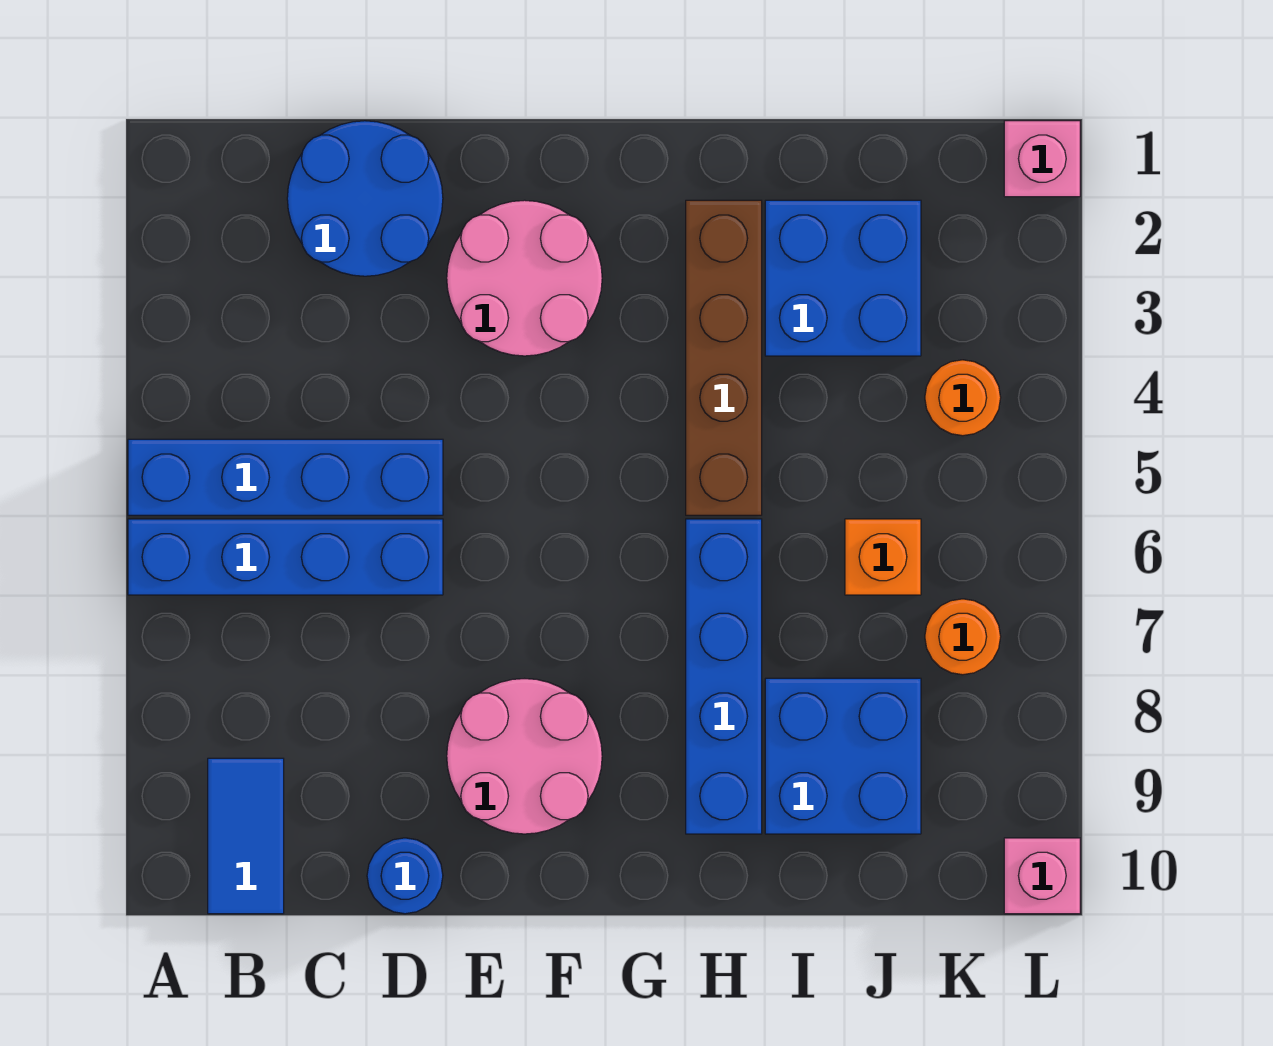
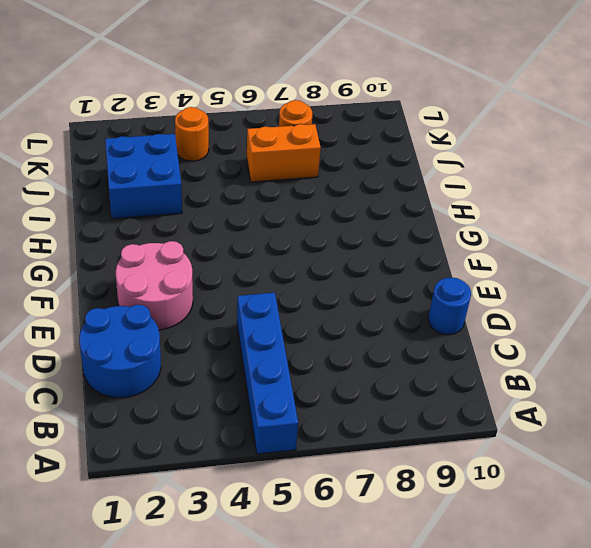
orange 1x2 brick [247,124,321,182] -> orange 1x1 brick [845,519,921,595]
none -> blue 1x4 brick [128,519,443,595]
none -> blue 1x2 tile [208,758,284,914]
none -> pink 2x2 round brick [447,679,602,834]

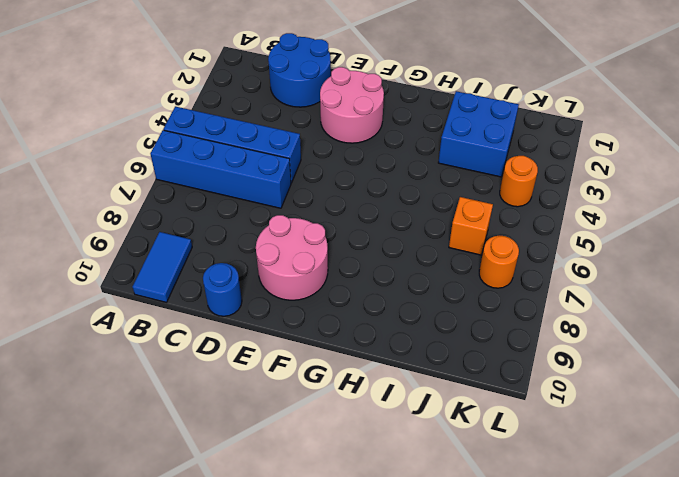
none -> brown 1x4 brick [686,200,762,515]
none -> blue 1x4 brick [686,519,762,834]
none -> blue 2x2 brick [765,678,921,834]

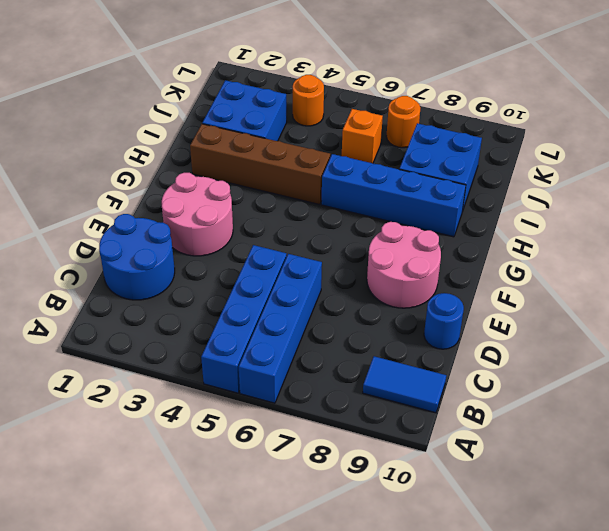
none -> pink 1x1 brick [1004,121,1080,197]
none -> pink 1x1 brick [1004,838,1080,914]

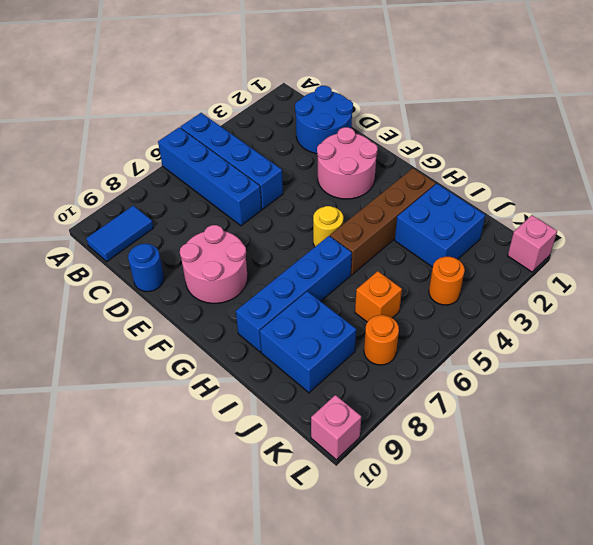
yellow 1x1 round brick [313,206,343,247] -> none

